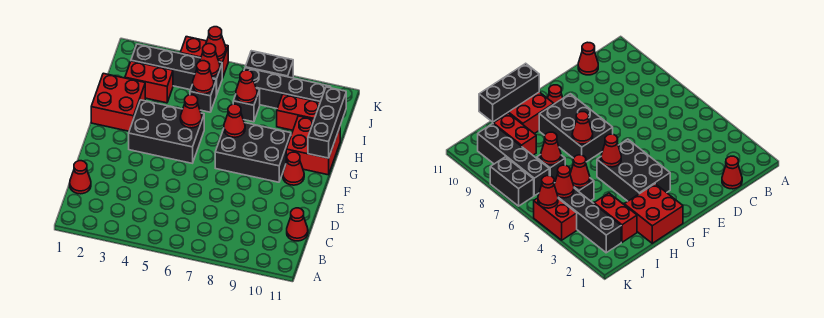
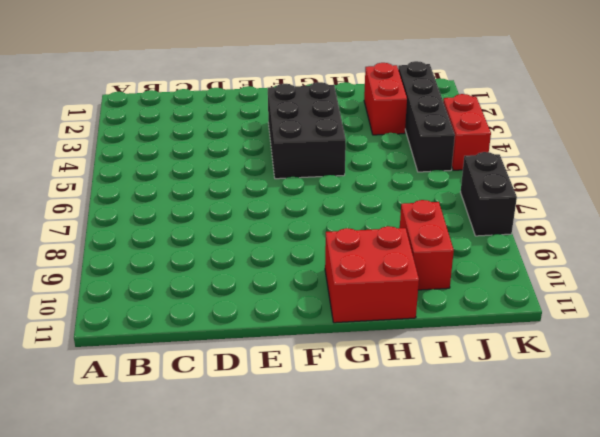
none -> red 1x1 cone [70,161,91,194]
none -> red 1x1 cone [287,208,308,241]
none -> black 2x3 brick [215,123,291,182]

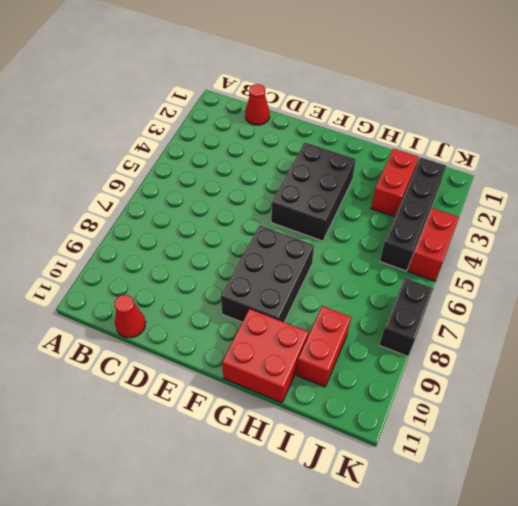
none -> red 1x1 cone [283,152,304,185]
none -> red 2x2 brick [91,73,145,131]
none -> black 1x1 brick [190,79,216,112]

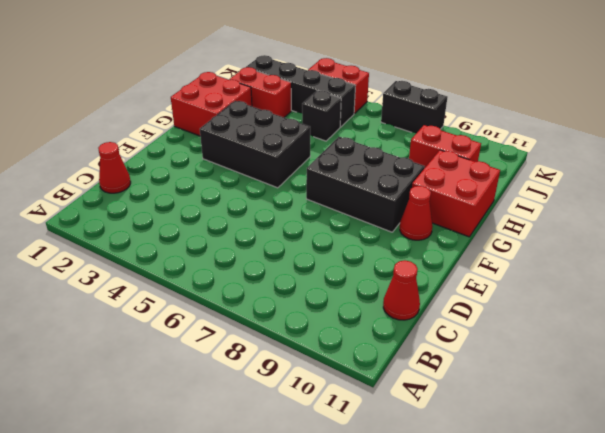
none -> black 1x1 brick [233,88,260,122]
none -> black 1x4 brick [244,68,330,108]
none -> red 1x1 cone [180,95,202,128]

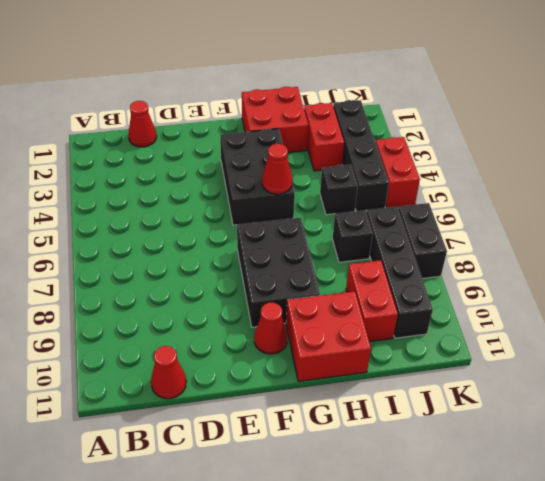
none -> red 1x1 cone [224,104,245,137]
none -> black 1x3 brick [308,87,346,158]
none -> red 1x1 cone [193,61,214,94]

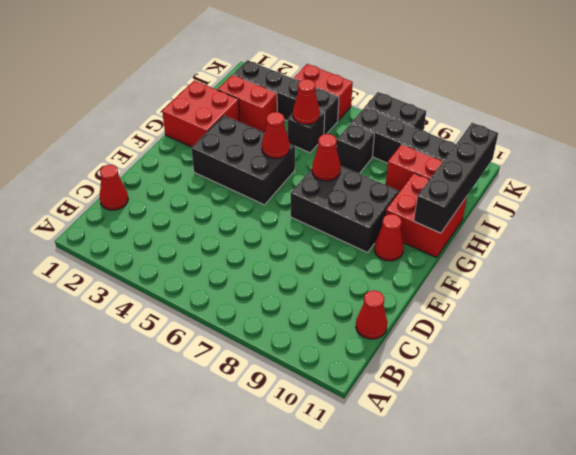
black 1x4 brick [414,123,498,233] -> black 1x3 brick [308,87,346,158]
none -> red 1x1 cone [236,70,257,103]
none -> red 1x1 cone [200,44,220,76]
none -> red 1x1 cone [206,27,226,59]

